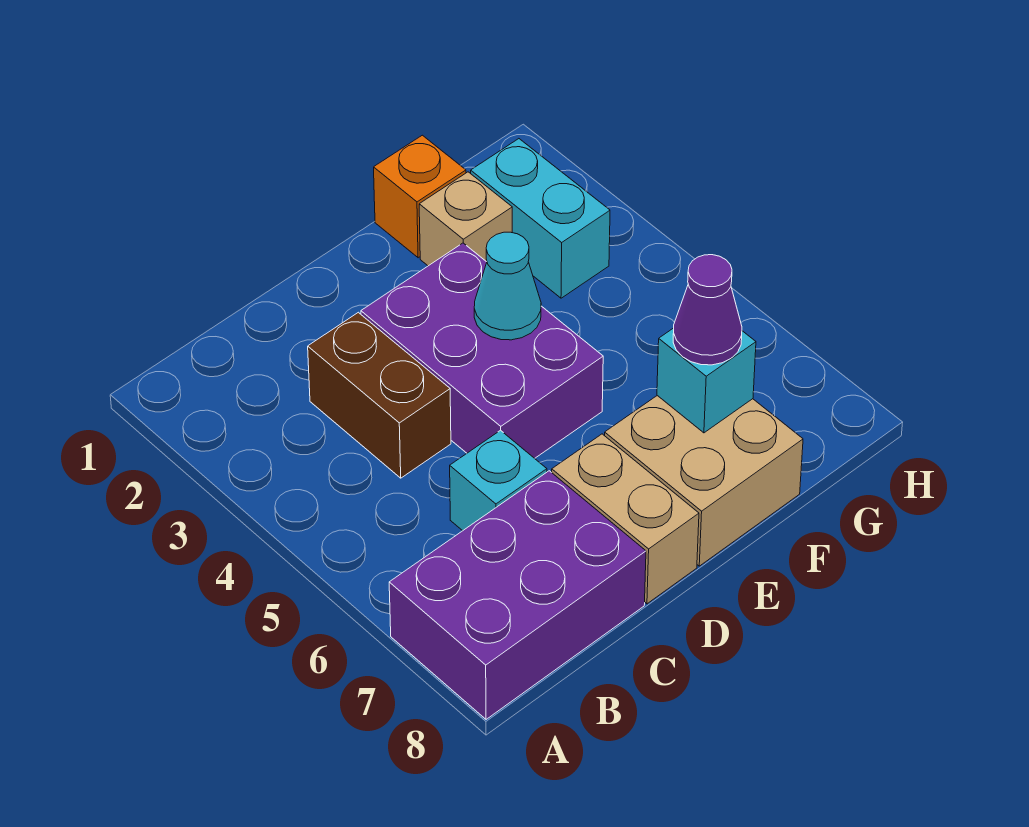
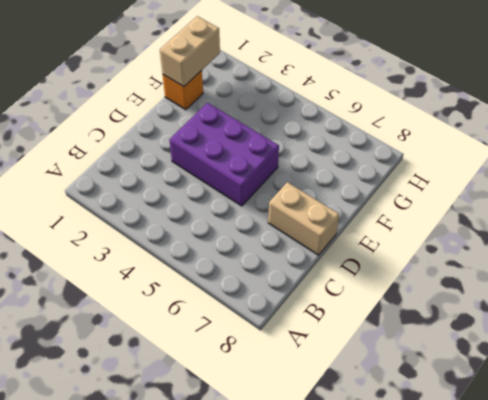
tan 1x2 brick [160,16,220,87] -> none
none -> purple 2x3 brick [389,471,646,719]
none -> brown 1x2 brick [308,312,451,478]
none -> cyan 1x1 brick [450,430,547,531]

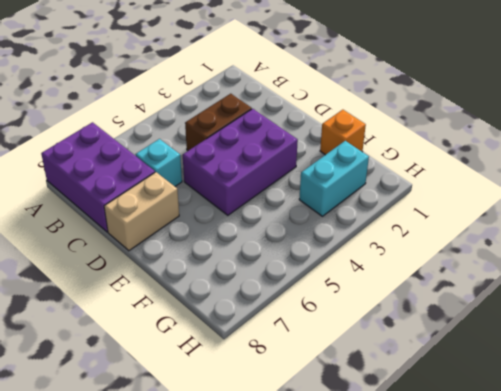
none -> tan 2x2 brick [605,396,803,566]
none -> tan 1x1 brick [419,172,512,266]
none -> cyan 1x1 cone [474,232,541,340]

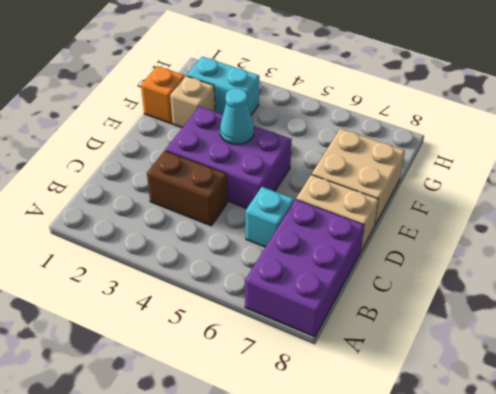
none -> cyan 1x1 brick [657,328,756,433]
none -> purple 1x1 cone [673,255,742,365]

